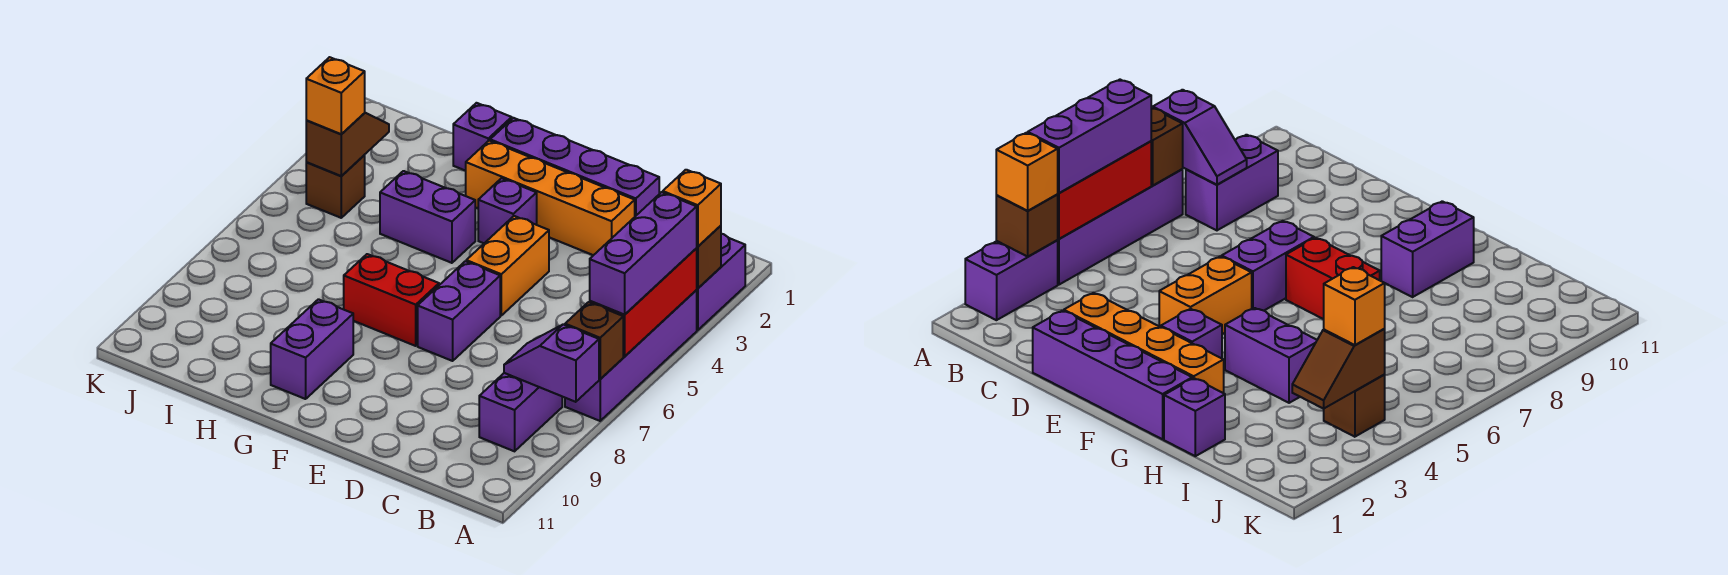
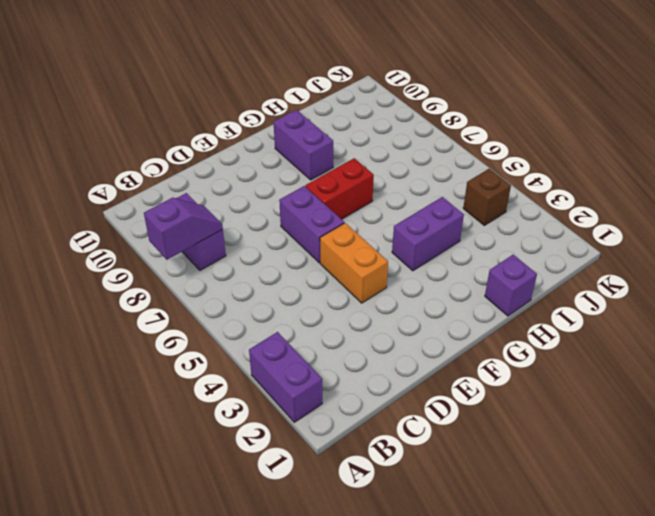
none -> purple 1x4 brick [565,290,697,421]
none -> purple 1x4 brick [490,118,659,216]
none -> orange 1x4 brick [466,141,635,255]

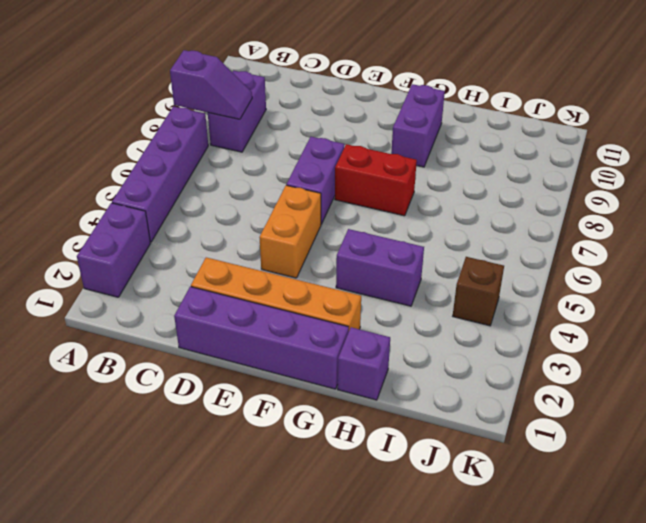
none -> purple 1x1 brick [478,178,537,243]
none -> brown 1x1 brick [697,226,721,288]
none -> red 1x3 brick [590,248,697,356]

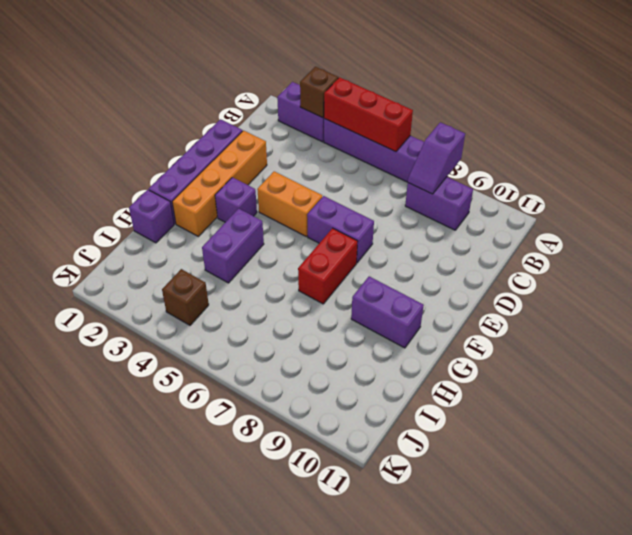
none -> brown 1x1 brick [565,302,623,379]
none -> brown 1x2 slope [306,113,389,176]
none -> orange 1x1 brick [663,170,721,247]

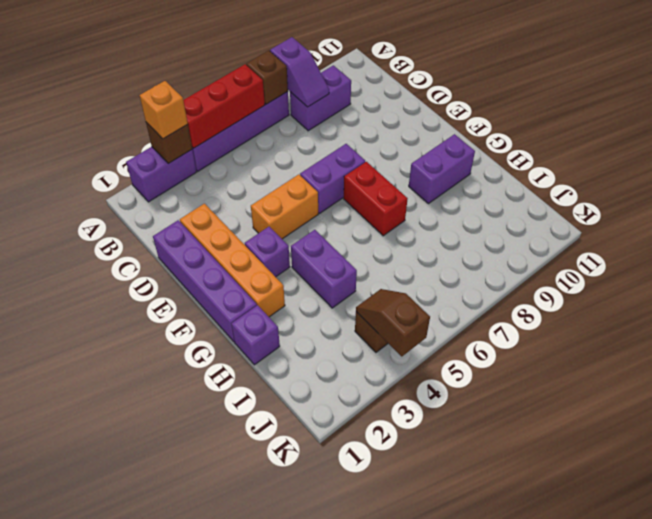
brown 1x2 slope [356,289,430,356] -> brown 1x2 slope turned to [306,113,389,176]
none -> purple 1x3 brick [590,192,697,315]
none -> orange 1x1 brick [306,57,365,134]

